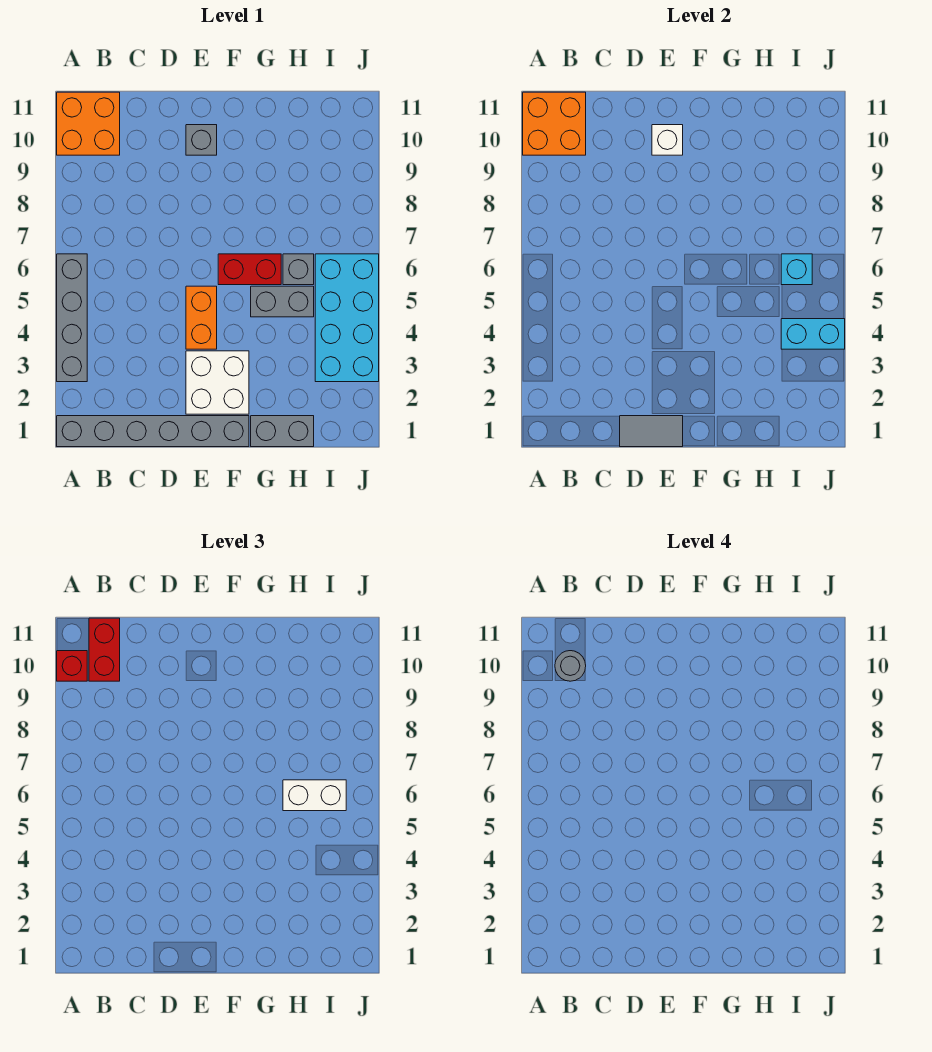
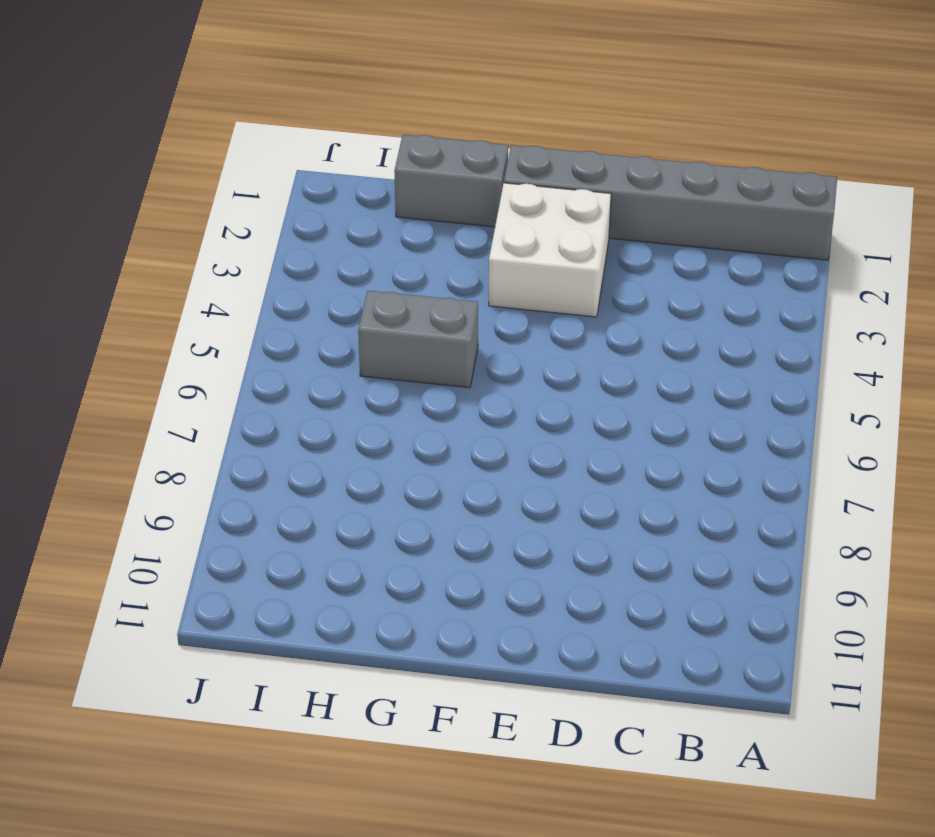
none -> grey 1x4 brick [57,254,87,382]
none -> orange 2x2 brick [57,92,120,155]
none -> orange 1x2 brick [186,286,217,349]

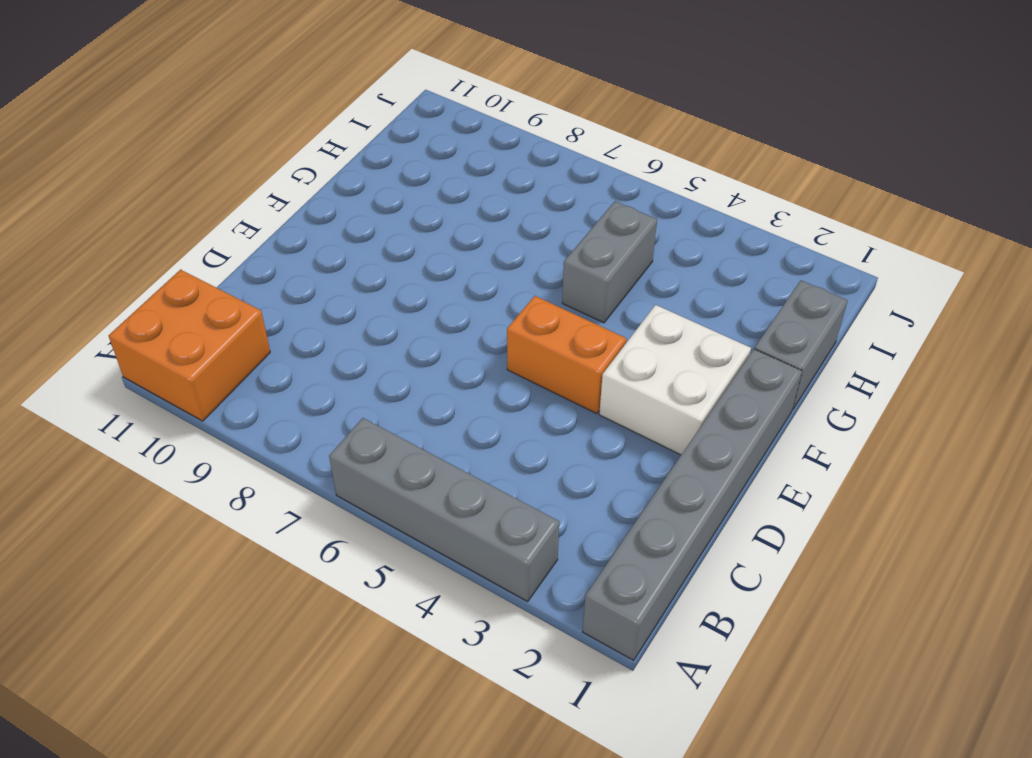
none -> grey 1x1 brick [186,125,217,155]
none -> red 1x2 brick [218,254,281,285]
none -> grey 1x1 brick [283,254,314,285]

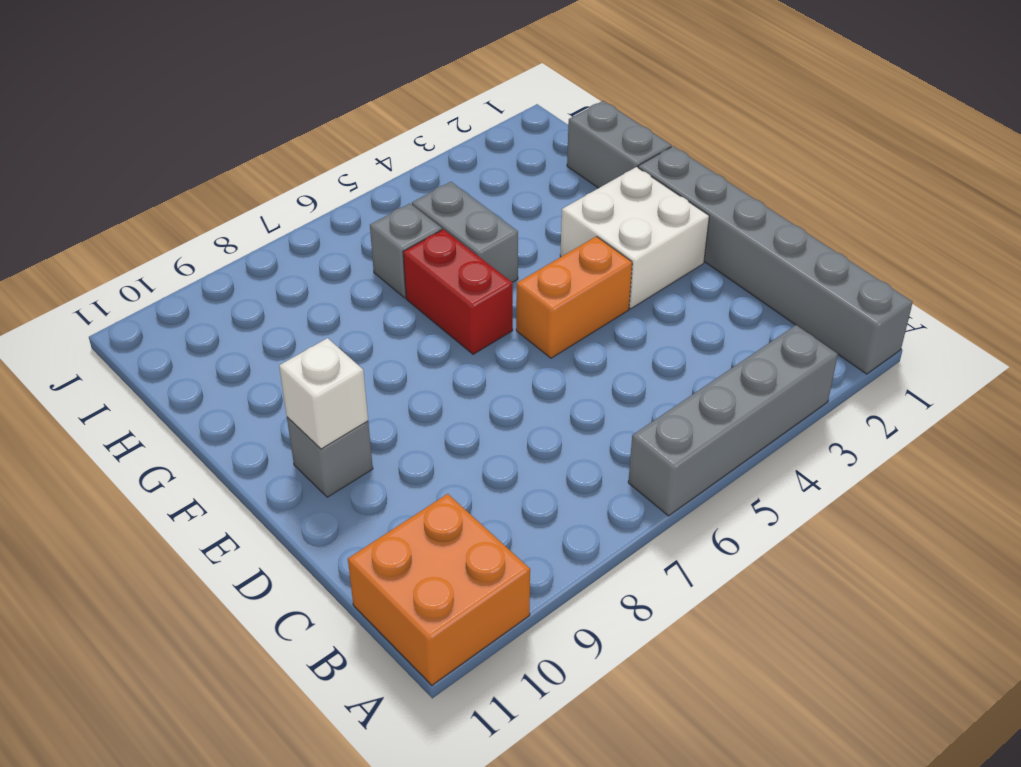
none -> cyan 2x4 brick [315,254,379,382]
none -> orange 2x2 brick [523,92,586,155]
none -> grey 1x2 tile [620,416,683,447]

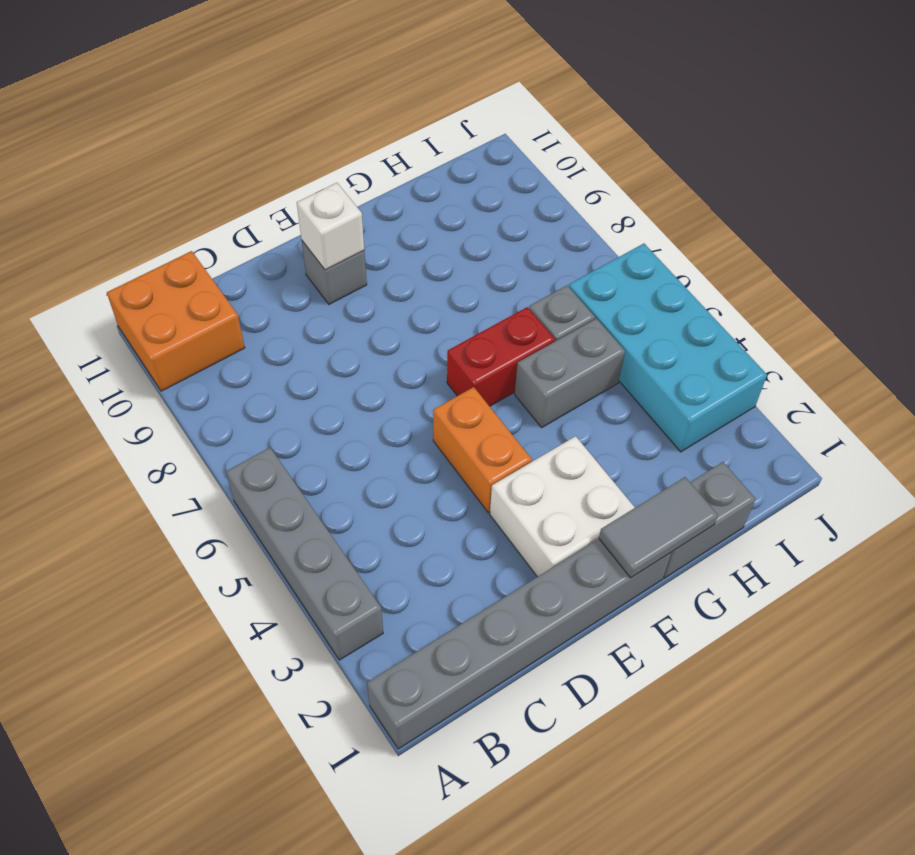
grey 1x2 tile [599,477,718,578] -> grey 1x2 tile moved to [620,416,683,447]
none -> orange 2x2 brick [523,92,586,155]
none -> cyan 1x2 brick [781,319,845,349]
none -> cyan 1x1 brick [781,254,812,285]

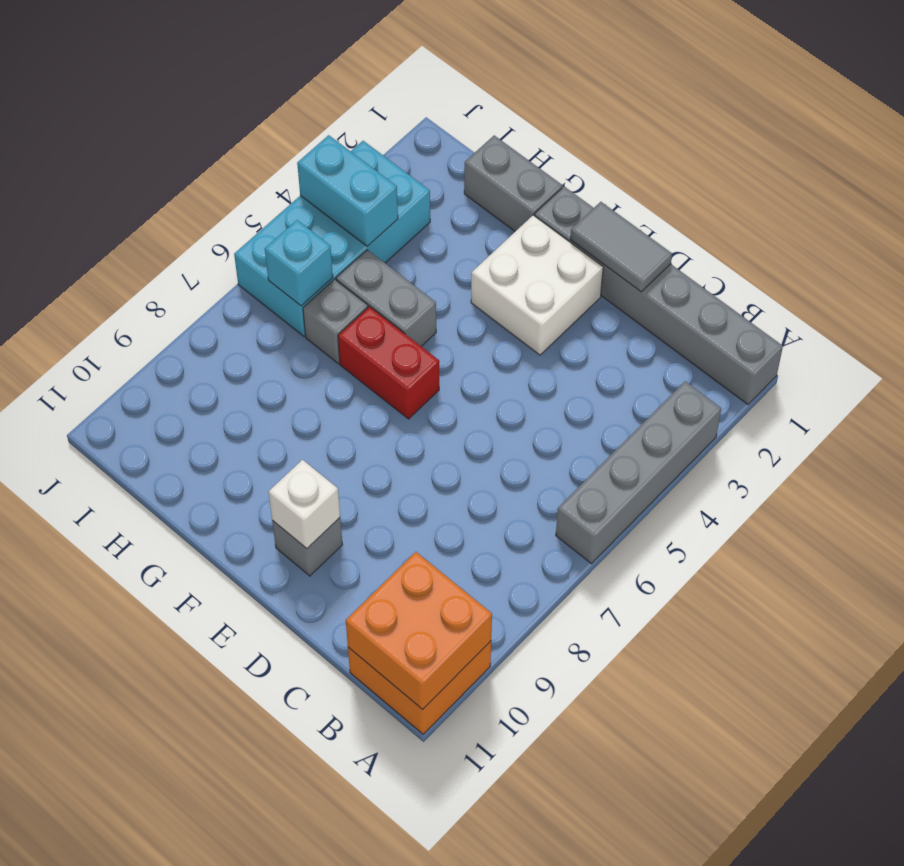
none -> orange 1x2 brick [186,286,217,349]
none -> red 1x1 brick [57,651,87,681]
none -> red 1x2 brick [89,618,120,681]

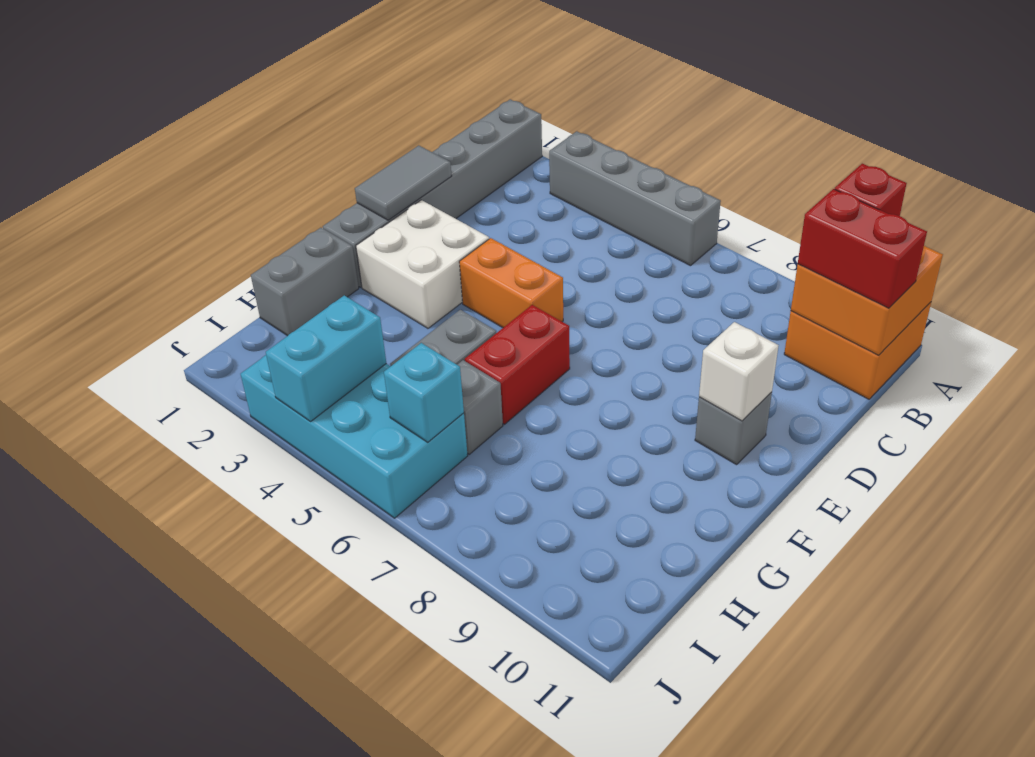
none -> white 1x2 brick [283,780,346,811]
none -> grey 1x1 round brick [555,651,586,681]

